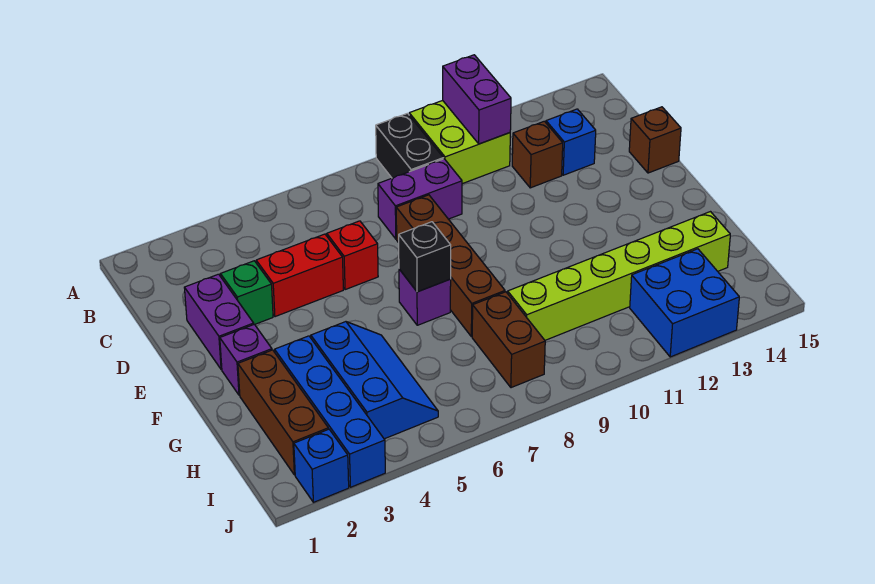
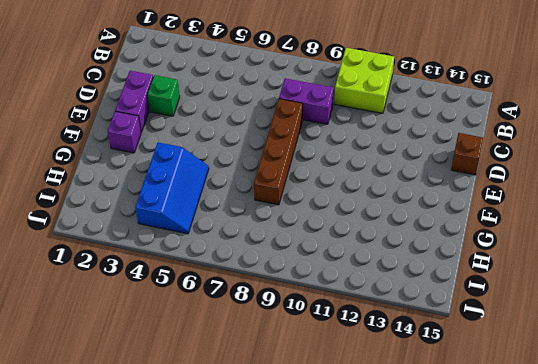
none -> black 1x2 brick [376,113,443,178]
none -> brown 1x1 brick [512,121,563,188]
none -> blue 1x1 brick [546,109,596,175]

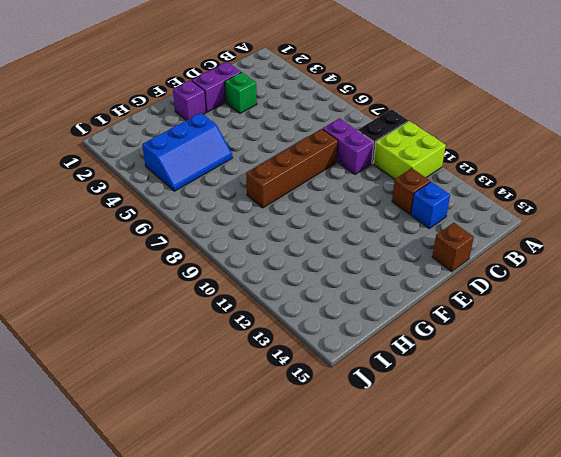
none -> red 1x2 brick [256,234,343,317]
none -> red 1x1 brick [327,221,378,290]
none -> purple 1x1 brick [399,269,451,325]

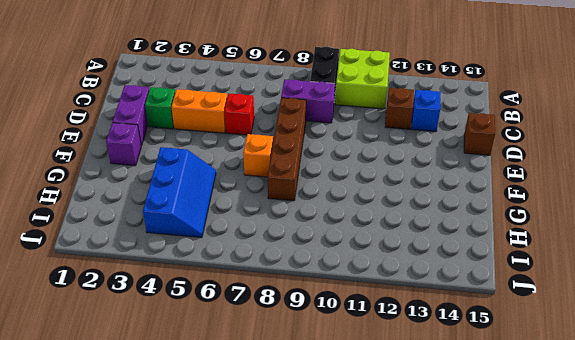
orange 1x2 brick [171,89,227,133] -> red 1x2 brick [256,234,343,317]
orange 1x1 brick [243,134,273,177] -> purple 1x1 brick [399,269,451,325]
none -> brown 1x3 brick [238,350,328,475]
none -> blue 1x4 brick [275,336,385,487]
none -> brown 1x2 brick [472,292,545,388]

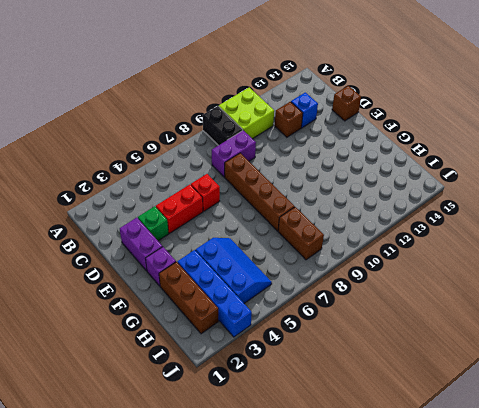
none -> purple 1x1 brick [399,269,451,325]
none -> lime 1x6 brick [508,212,730,340]
none -> blue 2x2 brick [630,249,739,357]

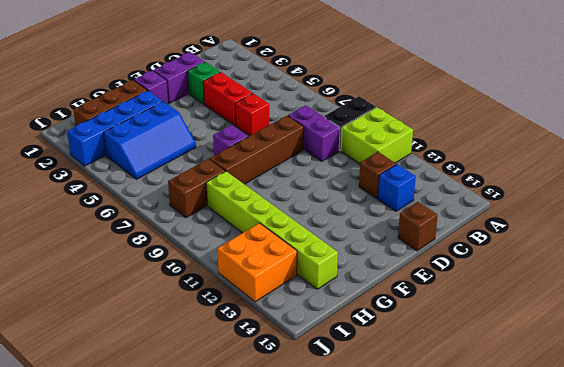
orange 2x2 brick [217,223,297,302] -> blue 2x2 brick [630,249,739,357]
none -> blue 1x1 brick [294,429,349,502]
none -> purple 1x2 brick [443,55,511,144]
none -> black 1x1 brick [399,222,451,292]

